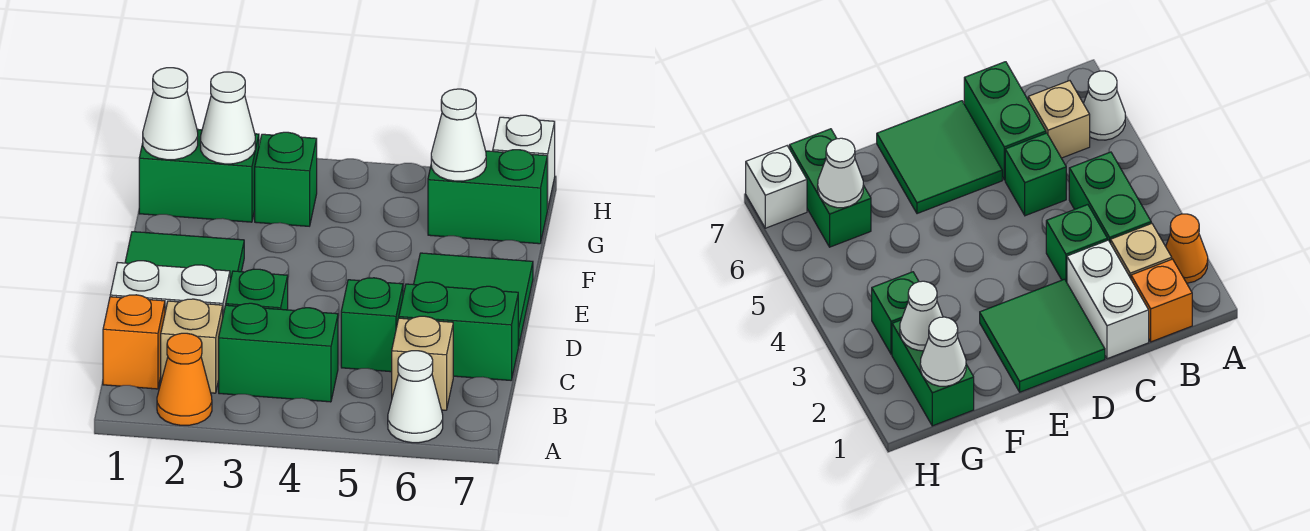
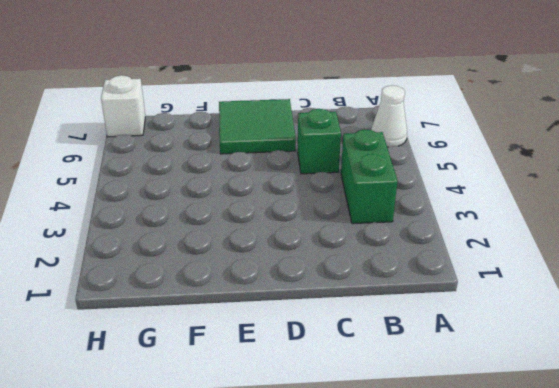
none -> orange 1x1 cone [157,333,212,425]
none -> orange 1x1 brick [103,295,165,389]
none -> tan 1x1 brick [161,299,223,393]

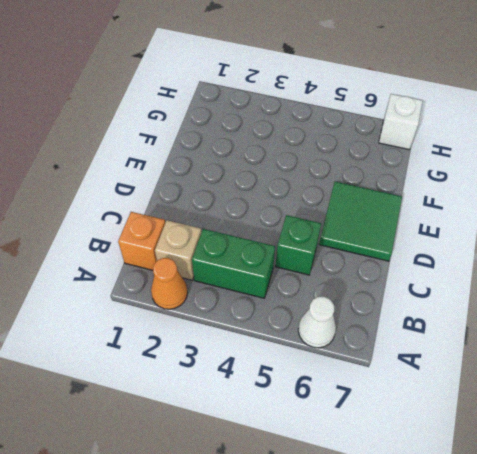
none -> tan 1x1 brick [392,316,453,410]
none -> white 1x2 brick [110,261,230,314]
none -> green 1x1 brick [226,269,288,310]

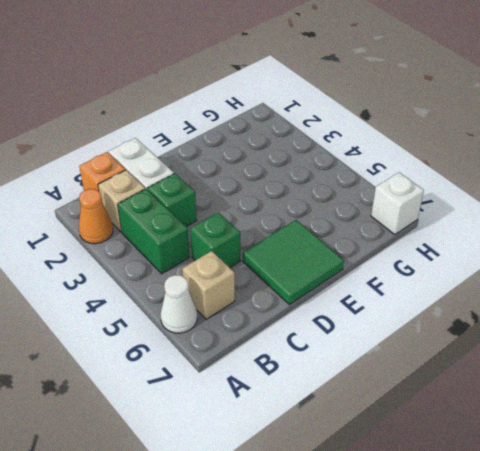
none -> green 1x2 brick [399,282,518,380]
none -> green 2x2 tile [125,232,244,281]
none -> green 1x2 brick [139,129,259,222]

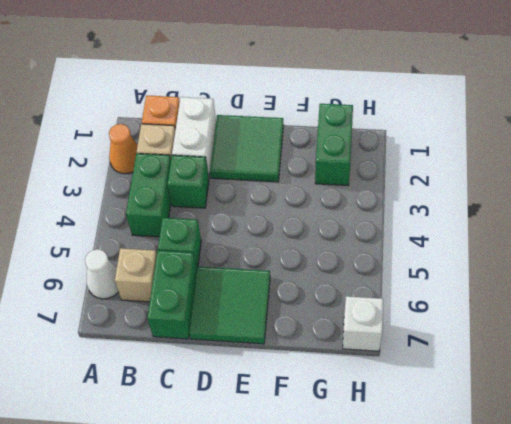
none -> green 1x1 brick [255,132,317,226]
none -> green 1x2 brick [428,150,547,244]
none -> white 1x1 cone [143,68,198,160]

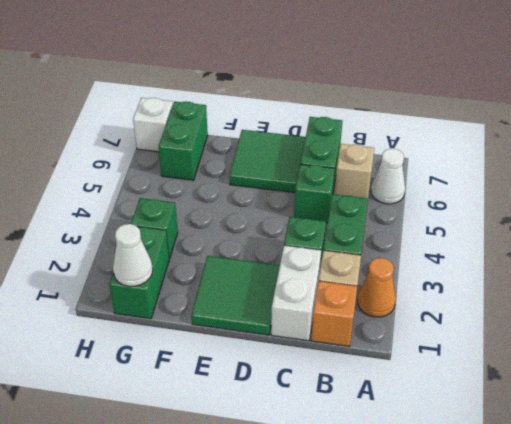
none -> white 1x1 cone [200,72,255,164]
none -> white 1x1 cone [431,89,486,181]

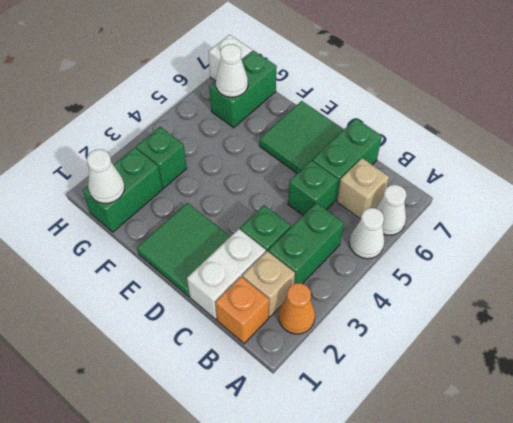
white 1x1 cone [349,208,385,259] -> white 1x1 cone moved to [200,72,255,164]

